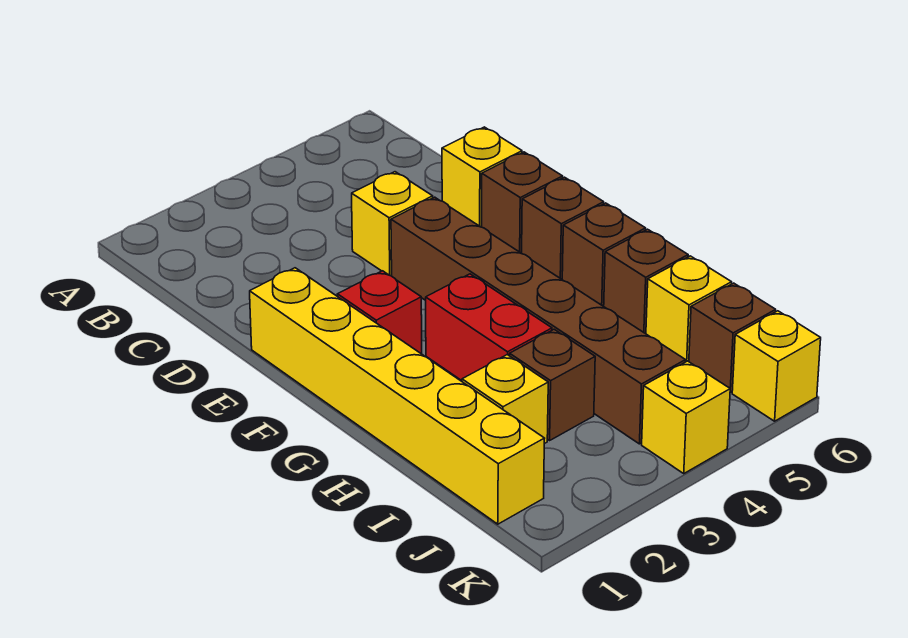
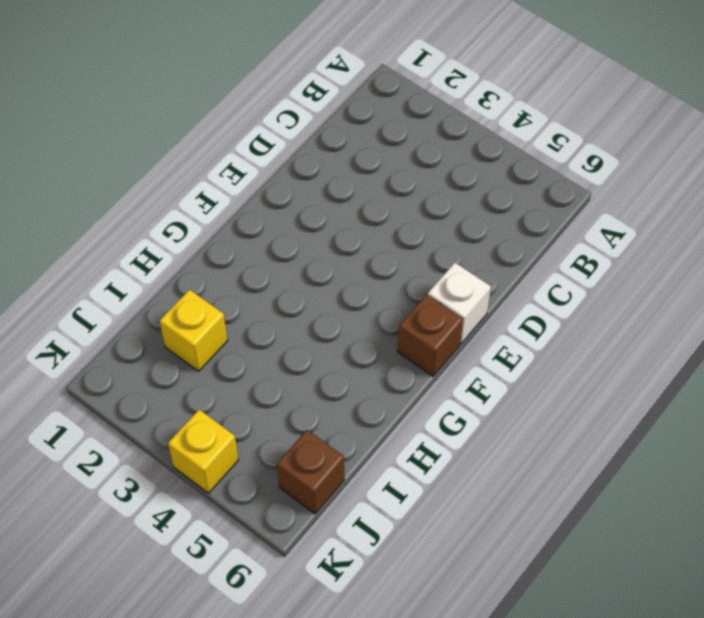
white 1x1 brick [428,263,491,344] -> brown 1x1 brick [482,152,563,253]
none -> yellow 1x1 brick [352,172,433,276]
none -> yellow 1x1 brick [442,127,522,227]
none -> yellow 1x6 brick [250,268,545,524]

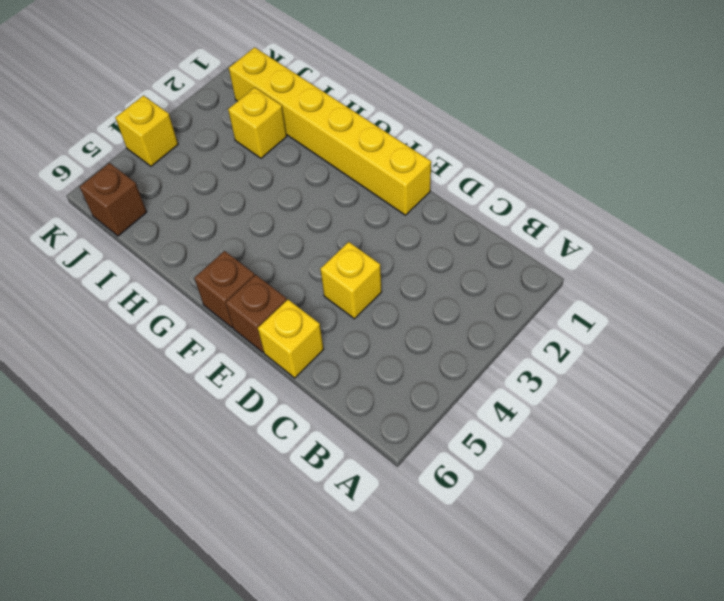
none -> brown 1x6 brick [391,197,685,444]
none -> red 1x1 brick [337,271,422,354]
none -> red 1x2 brick [426,274,552,381]

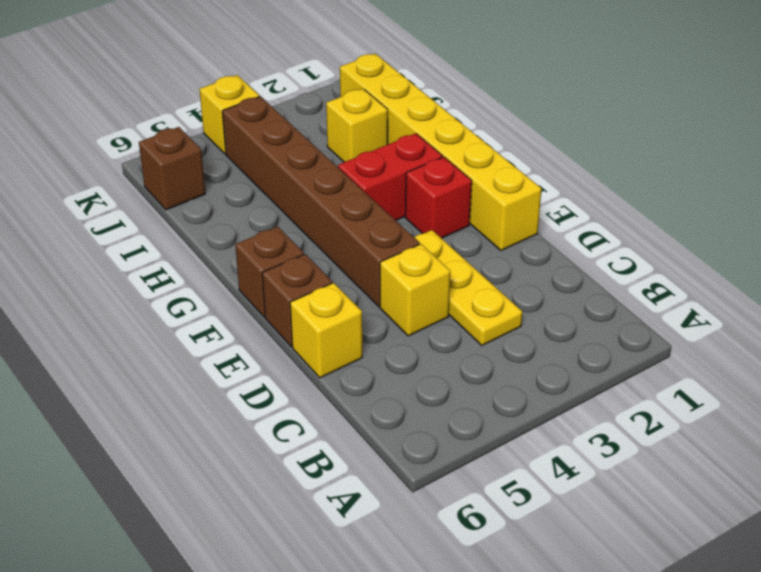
yellow 1x3 plate [414,230,522,345] -> none
red 1x2 brick [338,133,443,220] -> red 1x2 brick turned to [426,274,552,381]
none -> brown 1x1 brick [562,203,646,306]
none -> brown 1x1 brick [604,229,688,334]
none -> brown 1x1 brick [510,329,595,440]

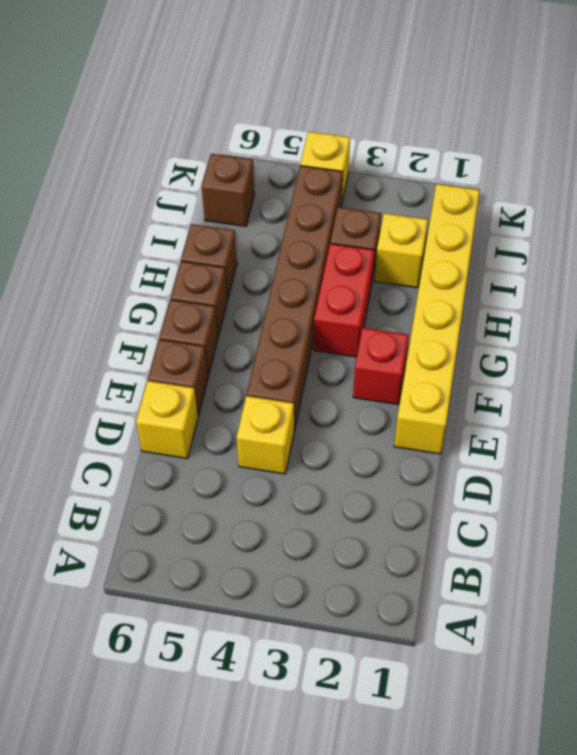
none -> yellow 1x1 brick [646,256,732,362]
none -> yellow 1x1 brick [732,311,821,421]

